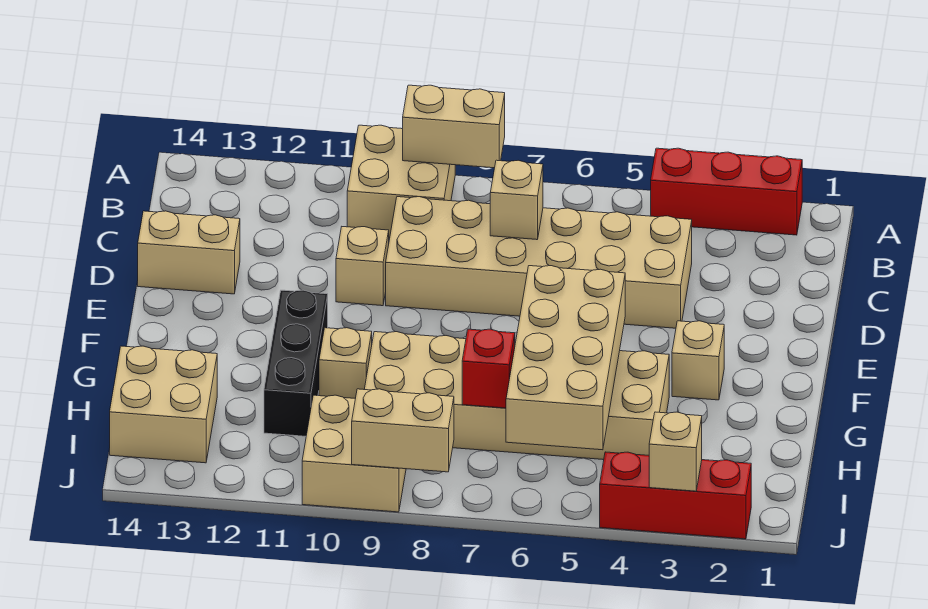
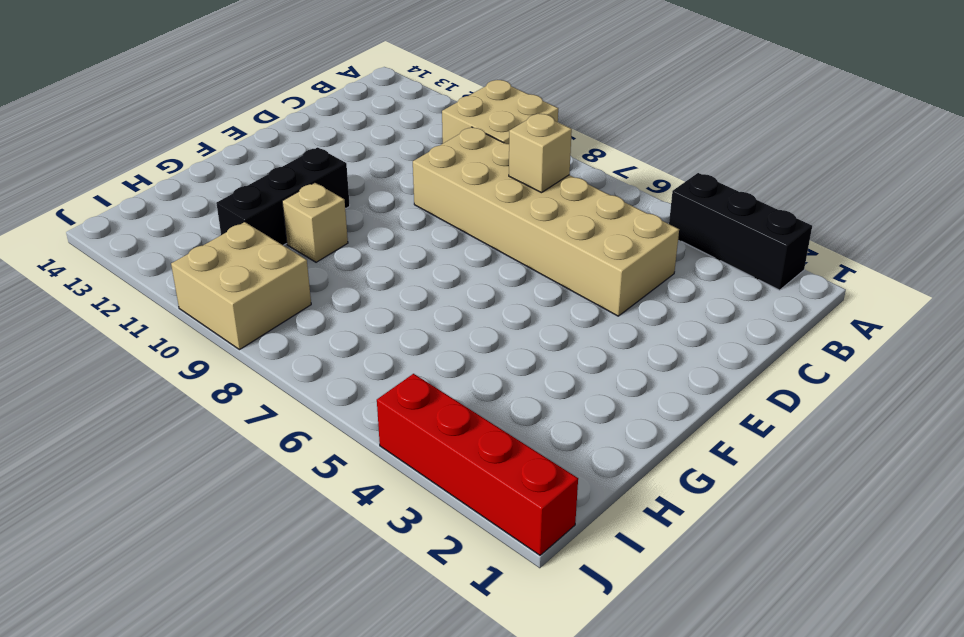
black 1x3 brick [669,173,812,290] -> red 1x3 brick [651,148,802,235]
red 1x4 brick [377,374,578,555] -> red 1x3 brick [600,452,751,539]
none -> tan 1x1 brick [336,227,389,306]
none -> tan 1x2 brick [138,211,240,294]
none -> tan 1x1 brick [672,321,724,400]

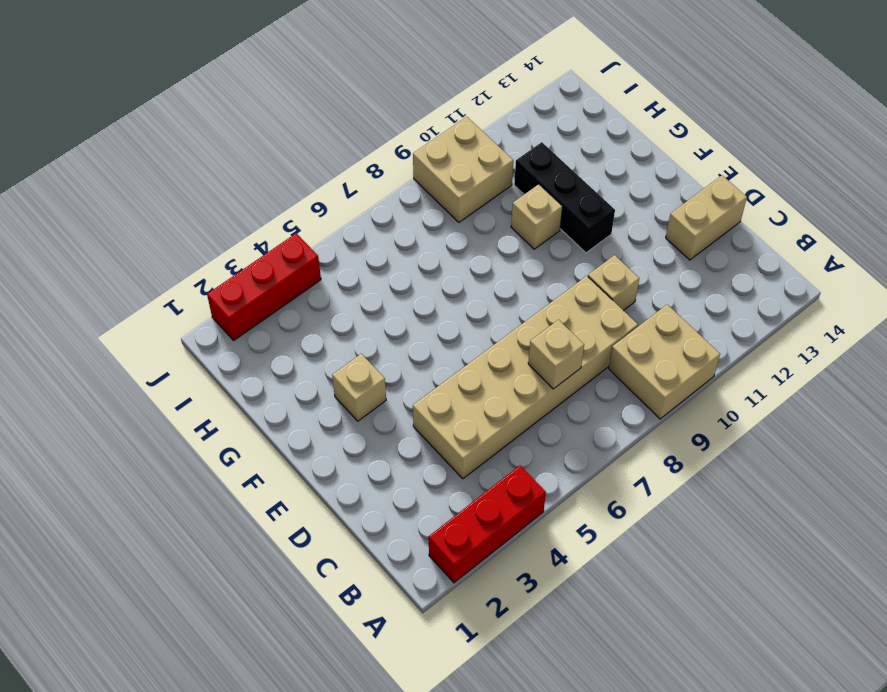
none -> tan 2x6 brick [364,332,669,460]
none -> tan 2x2 brick [110,346,217,463]
none -> tan 1x2 brick [403,85,505,168]

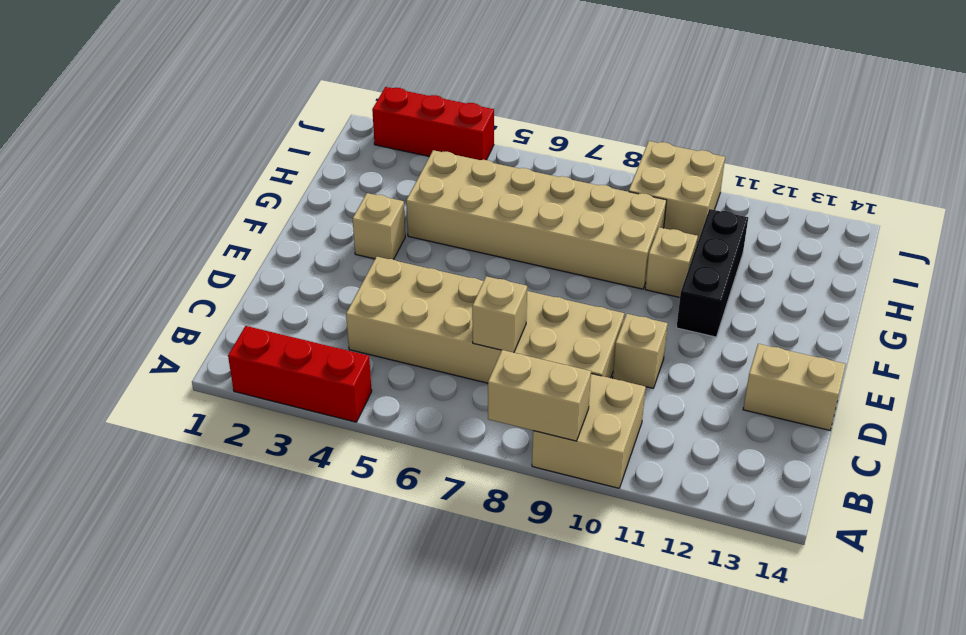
none -> tan 2x2 brick [110,346,217,463]
none -> tan 2x4 brick [506,266,625,450]
none -> red 1x1 brick [462,329,515,408]

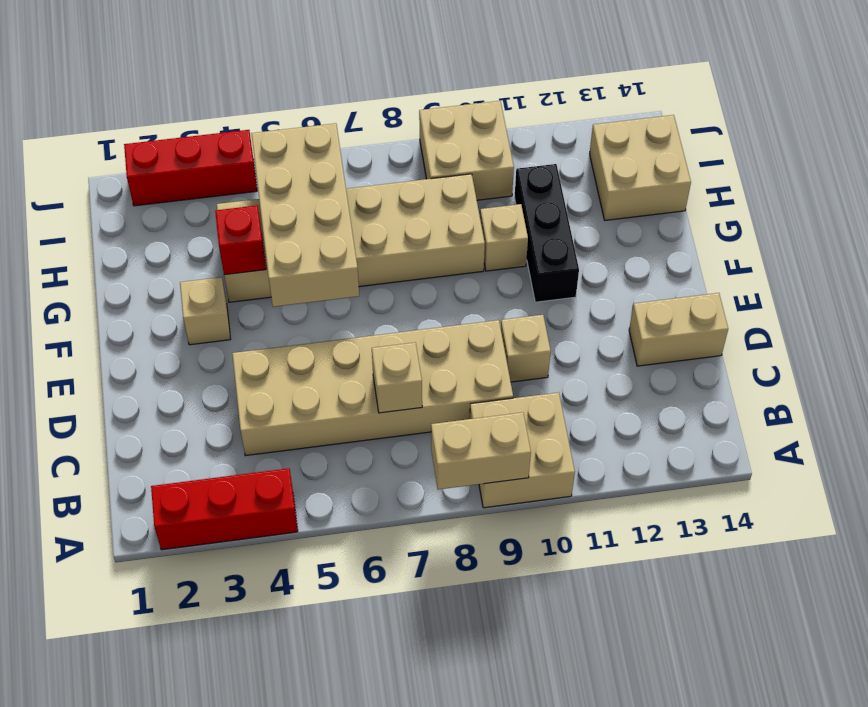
red 1x1 brick [215,205,266,275] -> red 1x1 brick moved to [462,329,515,408]
none -> tan 1x1 brick [649,412,702,491]
none -> tan 1x2 brick [352,389,454,472]

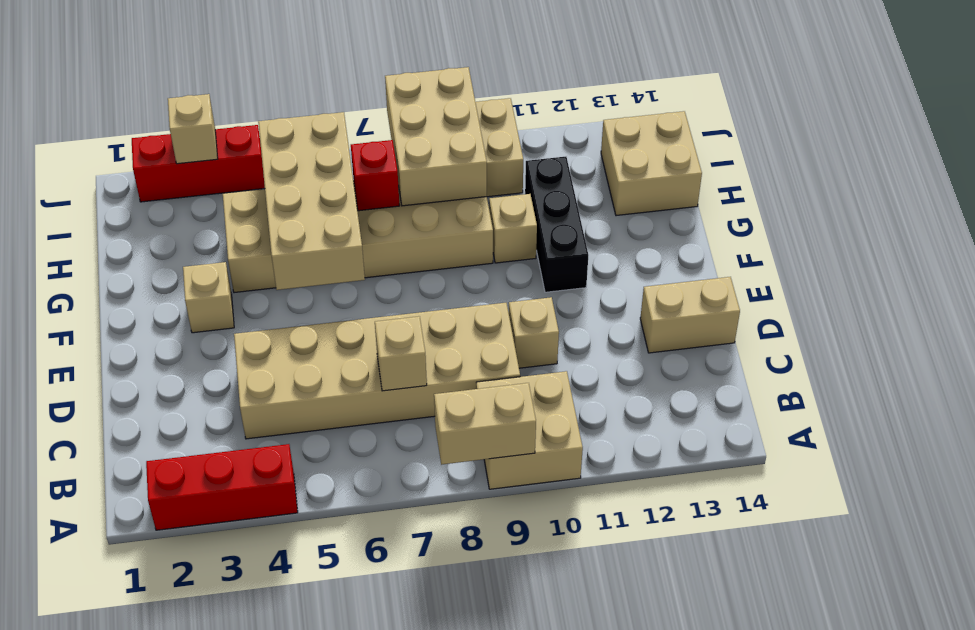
tan 2x3 brick [385,67,487,206] -> tan 1x2 brick [352,389,454,472]

